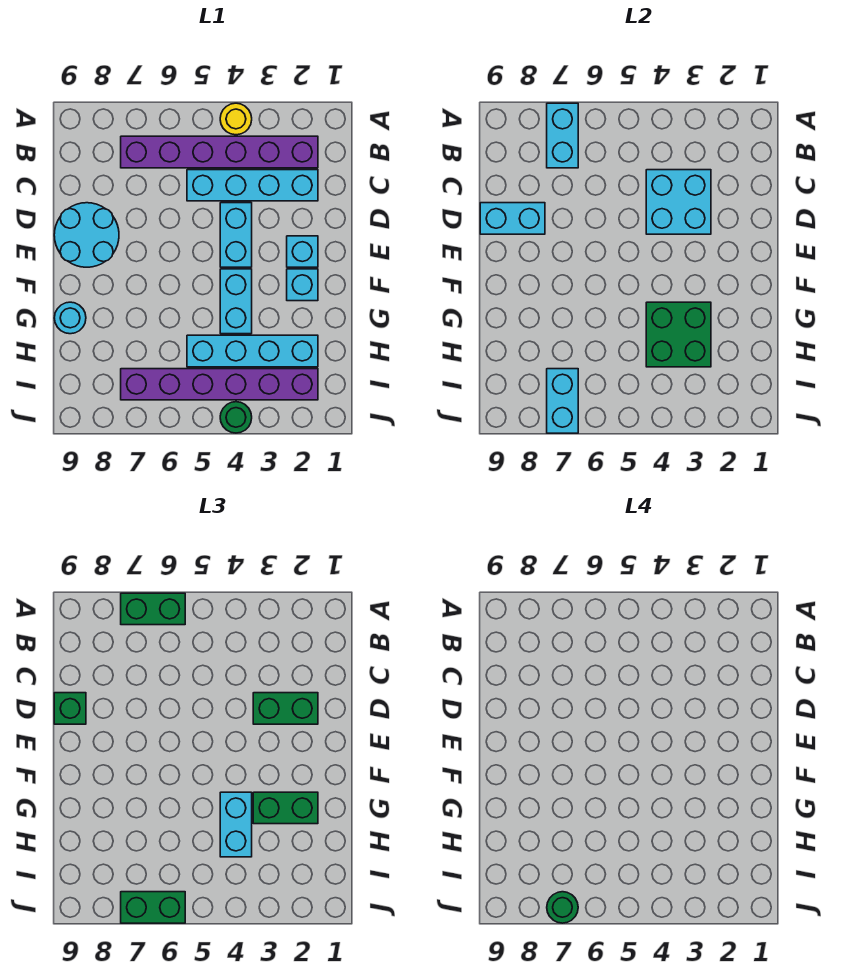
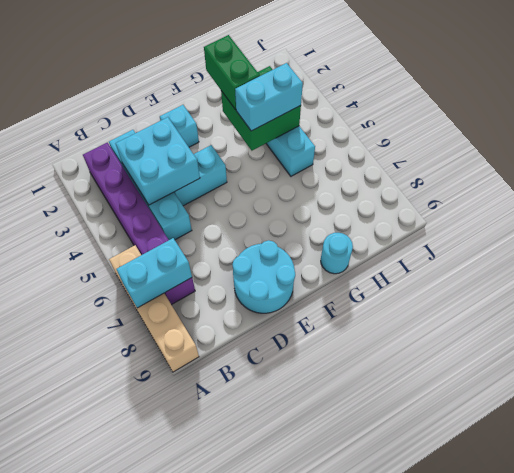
tan 1x4 brick [109,245,199,372] -> none
none -> yellow 1x1 round brick [220,103,252,135]
none -> cyan 1x1 brick [287,269,318,301]
none -> cyan 1x2 brick [220,269,252,334]

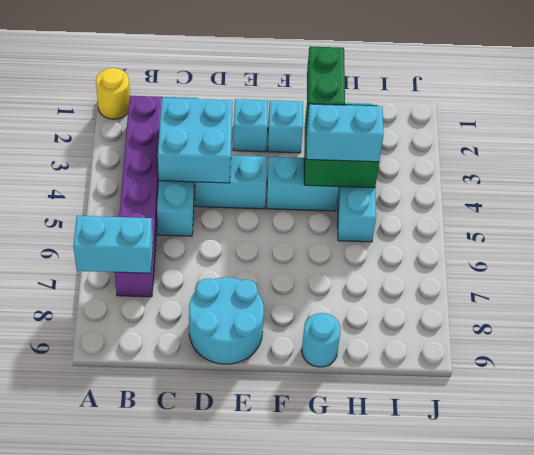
yellow 1x1 round brick [96,68,130,119] -> yellow 1x1 round brick moved to [220,103,252,135]
none -> purple 1x6 brick [121,369,318,400]
none -> green 1x1 round brick [220,402,252,433]
none -> cyan 1x2 brick [480,203,545,234]

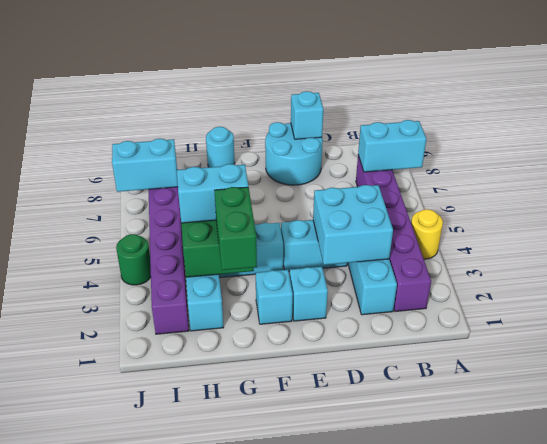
cyan 1x1 brick [291,91,323,139] -> cyan 1x2 brick [480,203,545,234]
none -> green 1x2 brick [121,593,185,625]
none -> green 1x2 brick [253,693,318,724]
none -> green 1x1 brick [54,693,86,724]

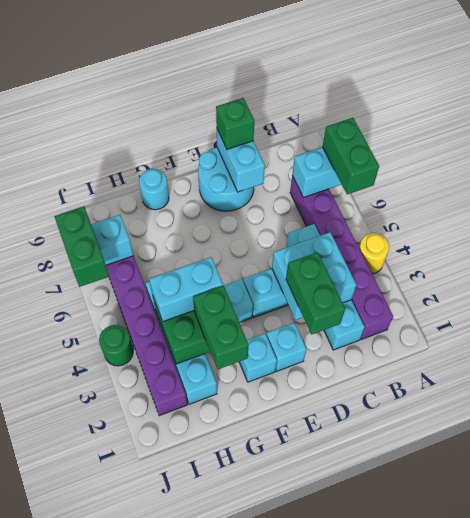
none -> green 1x1 round brick [547,892,578,923]

